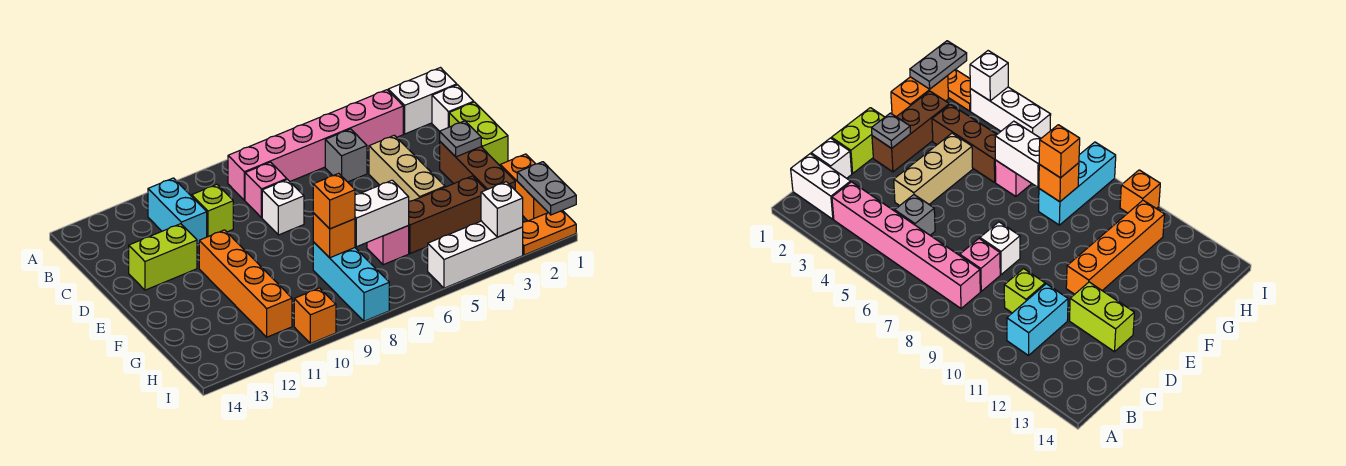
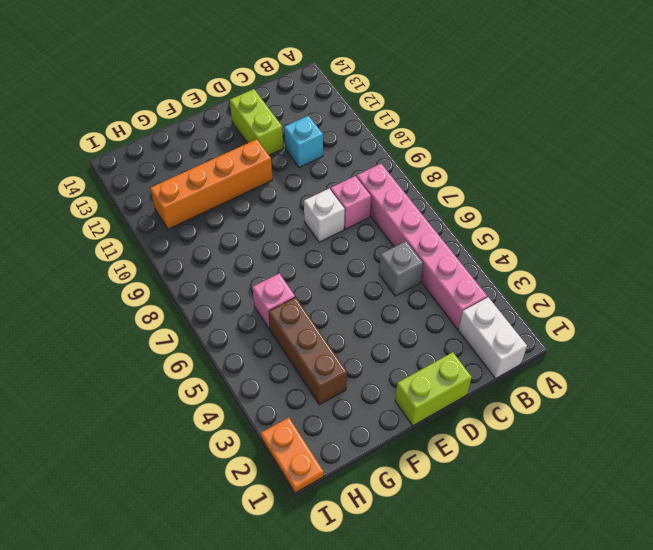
cyan 1x1 brick [284,116,323,168] -> cyan 1x2 brick [148,178,207,244]
none -> white 1x1 brick [432,85,474,131]
none -> lime 1x1 brick [192,184,233,237]
none -> tan 1x3 brick [369,135,445,201]

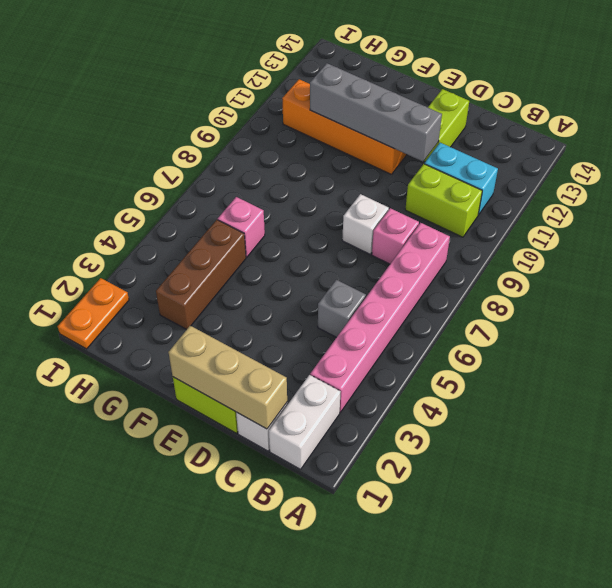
lime 1x2 brick [405,164,482,237] -> lime 1x1 brick [192,184,233,237]
tan 1x3 brick [168,326,287,429] -> tan 1x3 brick moved to [369,135,445,201]
grey 1x4 brick [310,63,442,161] -> none
none -> brown 1x3 brick [440,142,515,190]
none -> orange 1x2 brick [500,154,548,221]
none -> cyan 1x3 brick [313,242,389,321]

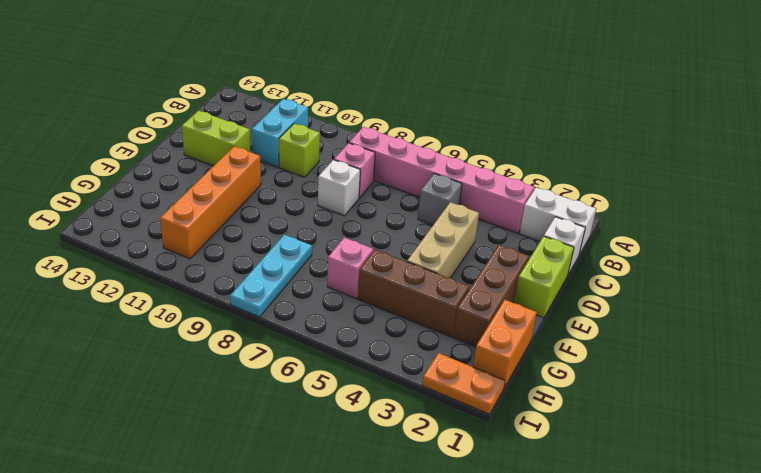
cyan 1x3 plate [230,235,312,317] -> cyan 1x3 brick [313,242,389,321]
none -> white 1x3 brick [428,221,523,288]
none -> orange 1x1 brick [294,288,336,343]
none -> grey 1x1 plate [440,121,481,157]

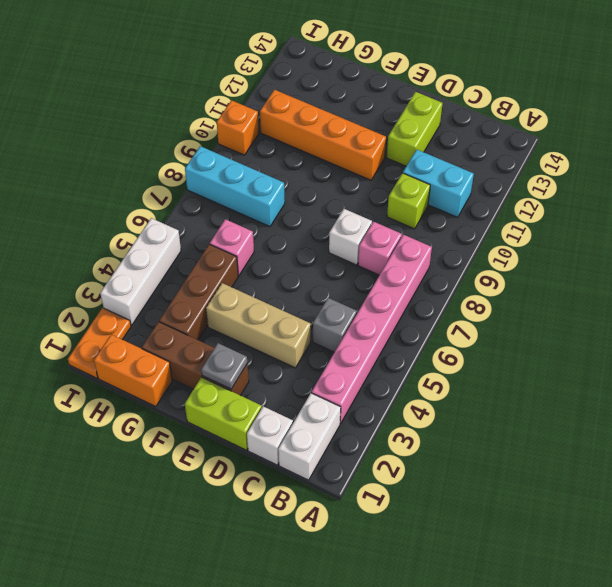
none -> white 1x2 brick [355,180,409,247]
none -> orange 1x1 brick [313,213,355,258]
none -> grey 1x2 plate [517,162,576,215]

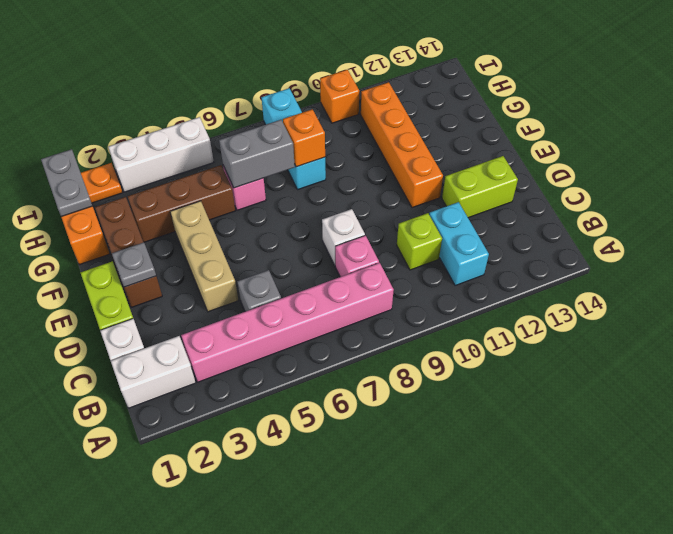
grey 1x2 brick [219,120,295,188] -> white 1x2 brick [355,180,409,247]
none -> white 1x1 brick [481,182,523,237]
none -> orange 1x1 brick [313,173,355,229]

